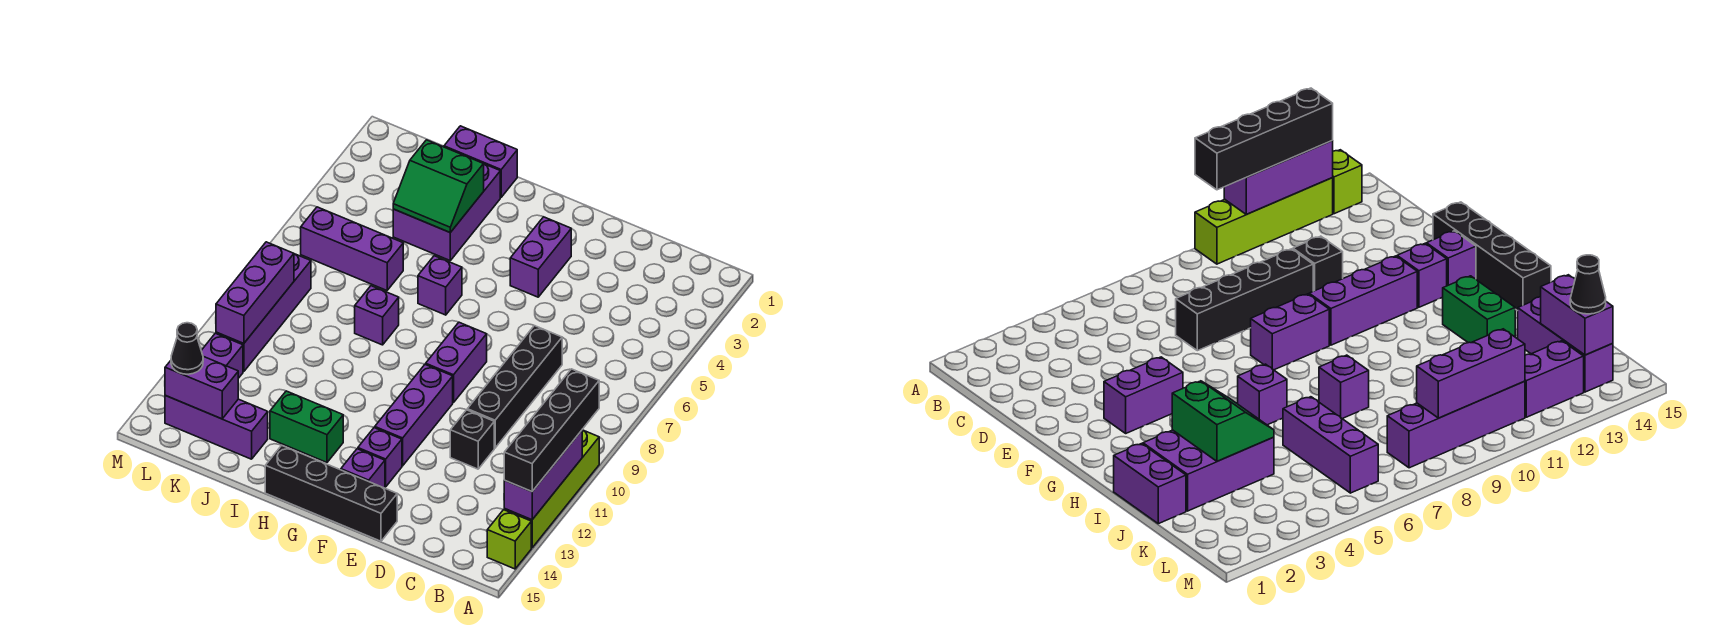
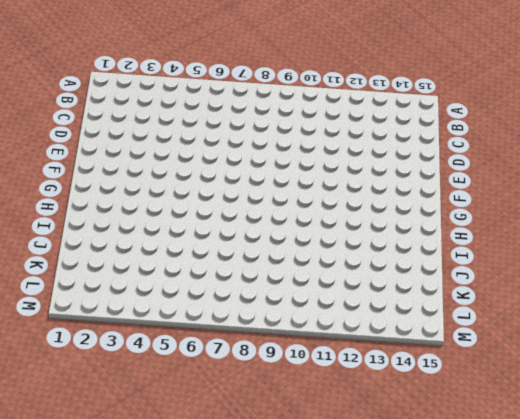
none -> lime 1x4 brick [504,430,599,548]
none -> lime 1x1 brick [487,510,531,569]
none -> black 1x4 brick [467,326,562,448]

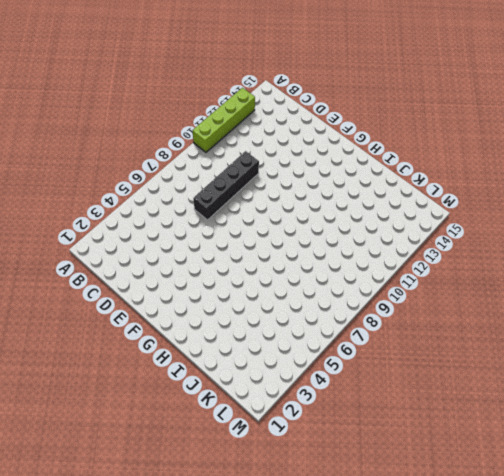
none -> lime 1x1 brick [487,510,531,569]
none -> black 1x1 brick [450,410,494,469]
none -> black 1x4 brick [265,445,397,541]

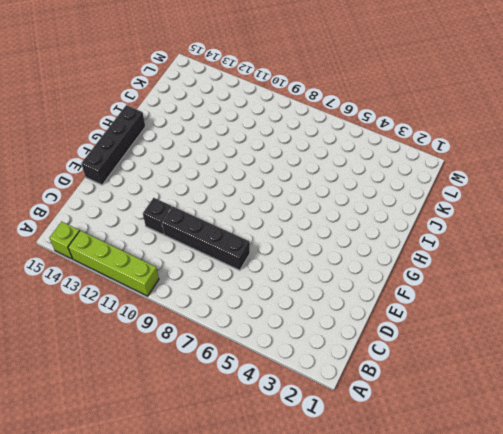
none -> purple 1x2 brick [510,217,571,297]
none -> purple 1x2 brick [426,322,487,403]
none -> purple 1x3 brick [375,364,453,466]

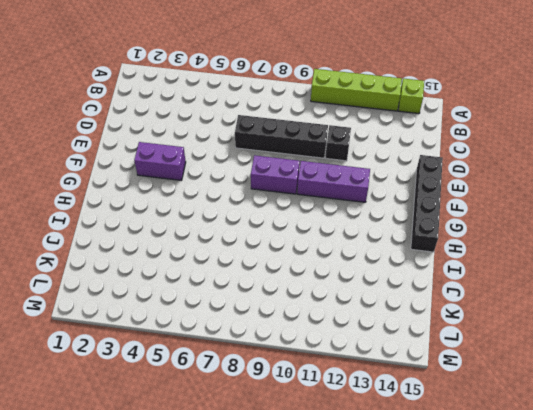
none -> purple 1x1 brick [358,428,402,487]
none -> purple 1x1 brick [341,449,385,488]
none -> purple 1x1 brick [418,256,462,315]

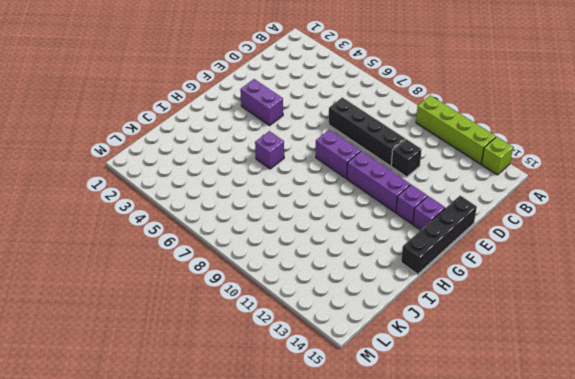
none -> green 1x2 brick [270,391,343,462]
none -> purple 1x2 brick [444,126,517,197]
none -> purple 2x3 brick [393,164,500,260]

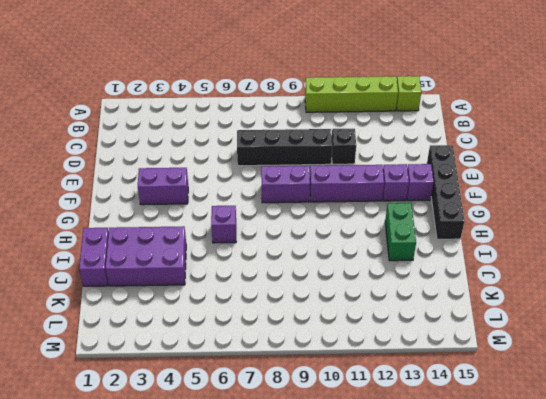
none -> purple 1x1 brick [355,286,399,345]
none -> purple 1x3 brick [301,207,403,290]
none -> purple 1x3 brick [165,395,268,459]

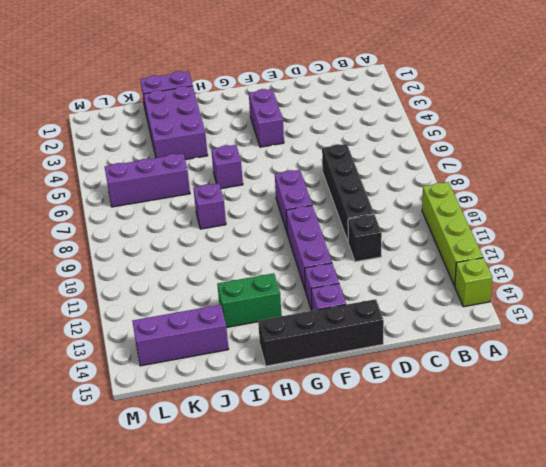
none -> purple 1x4 brick [216,254,311,372]
none -> purple 1x2 brick [201,333,243,378]
none -> purple 1x3 brick [504,430,582,520]

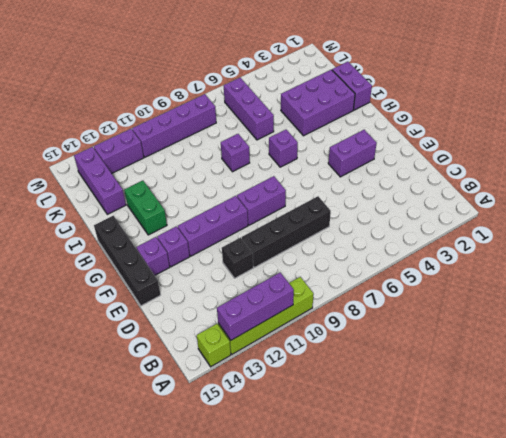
none -> green 2x2 slope [393,140,484,232]
none -> purple 1x2 brick [165,356,238,419]
none -> purple 1x3 brick [216,242,294,344]

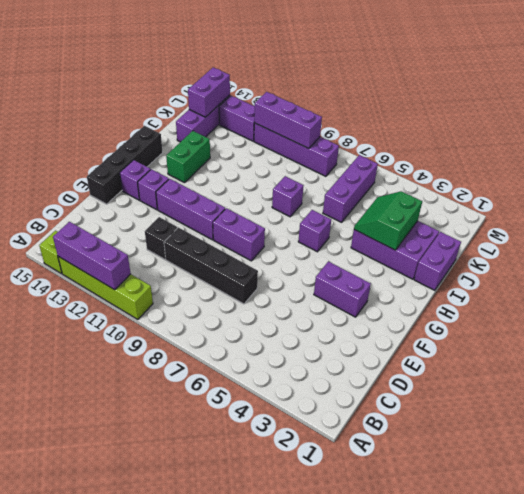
none -> black 1x4 brick [504,369,599,492]
none -> black 1x1 cone [171,323,203,374]

